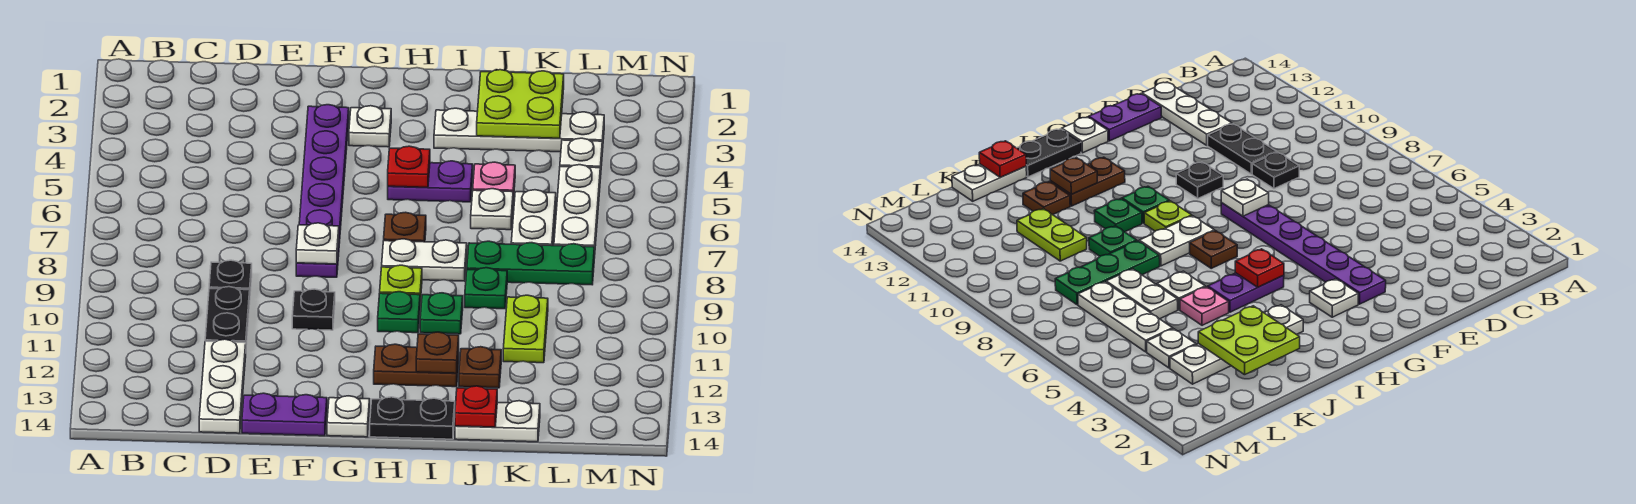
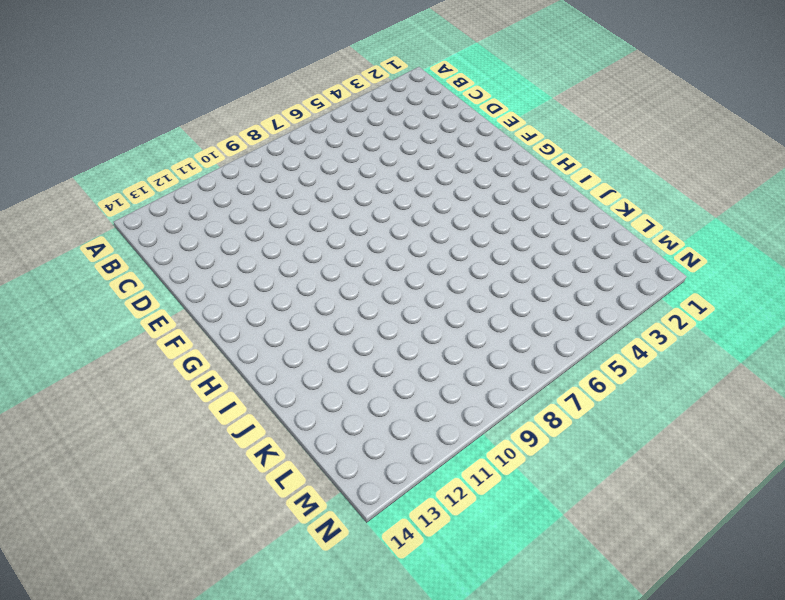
none -> black 1x1 plate [209,260,252,291]
none -> black 1x2 plate [205,287,250,345]
none -> white 1x3 plate [199,339,246,433]
none -> purple 1x2 plate [242,393,327,436]

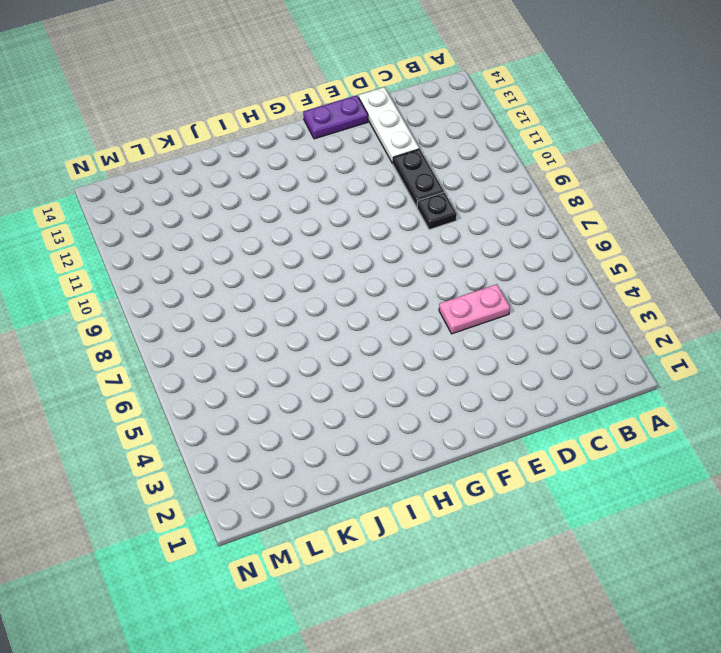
pink 1x2 plate [439,284,510,334] -> none
none -> purple 1x6 plate [296,105,349,277]
none -> black 1x1 plate [292,289,335,330]
none -> white 1x1 plate [349,106,391,147]
none -> white 1x1 plate [327,396,370,437]

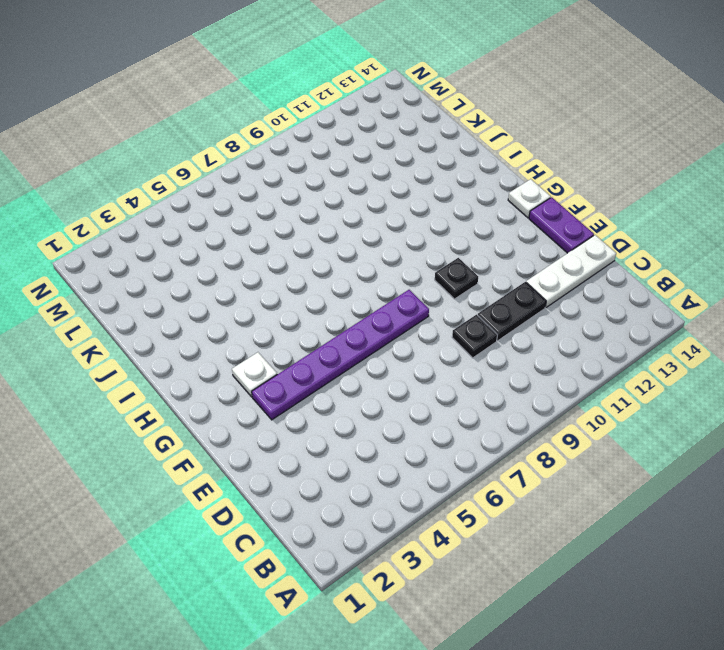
none -> purple 1x2 plate [388,161,473,202]
none -> brown 1x1 plate [384,212,426,242]
none -> white 1x2 plate [382,239,467,281]
none -> lime 1x1 plate [380,265,422,302]

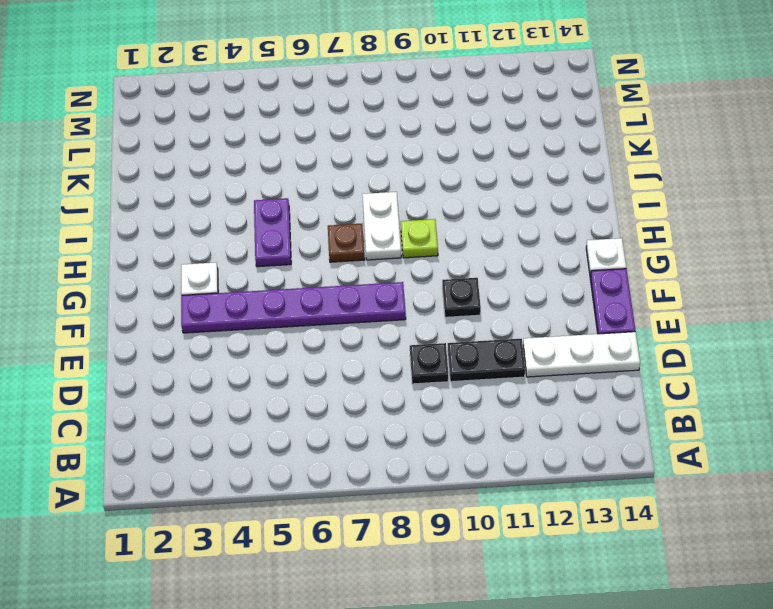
none -> green 1x1 plate [378,292,420,333]
none -> brown 1x2 plate [374,344,459,387]
none -> black 1x2 plate [370,397,455,439]
none -> white 1x4 plate [434,108,604,152]

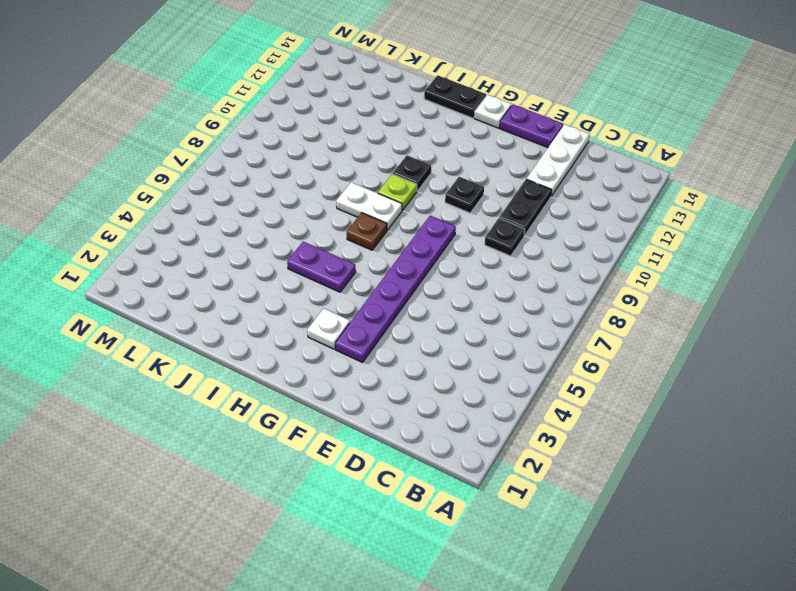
black 1x1 plate [393,156,431,191] -> green 1x1 plate [378,292,420,333]
none -> brown 1x2 plate [374,344,459,387]
none -> white 1x4 plate [434,108,604,152]
none -> green 1x1 plate [420,293,463,334]
none -> pink 1x1 plate [473,162,515,200]

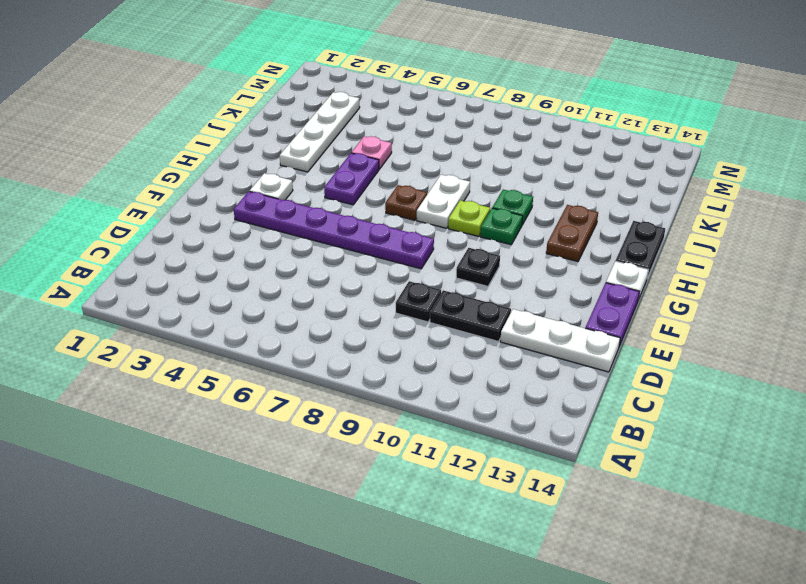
none -> white 1x1 plate [471,189,513,230]
none -> green 1x3 plate [467,241,594,285]
none -> green 1x1 plate [465,268,507,309]
none -> brown 1x1 plate [459,347,501,388]

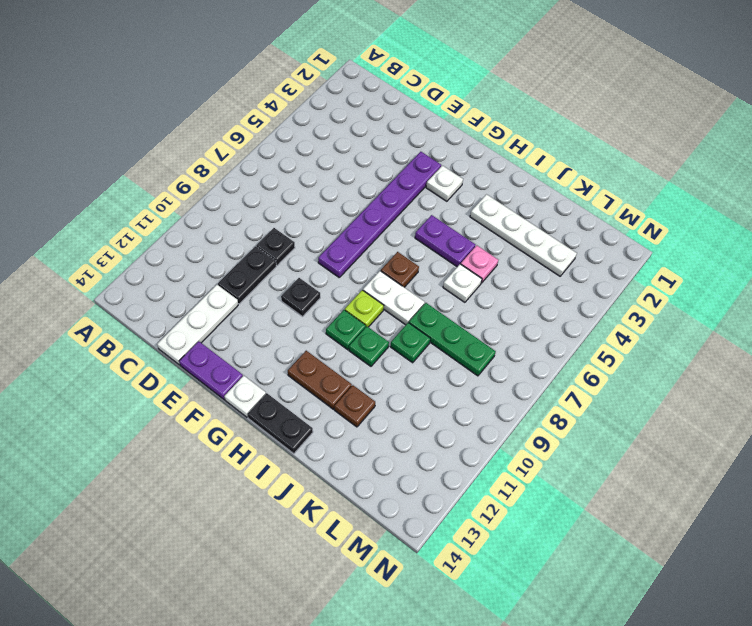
none -> white 1x2 plate [455,401,540,442]
none -> white 1x2 plate [511,190,556,246]
none -> lime 1x2 plate [503,295,548,363]
none -> white 1x1 plate [560,138,602,179]

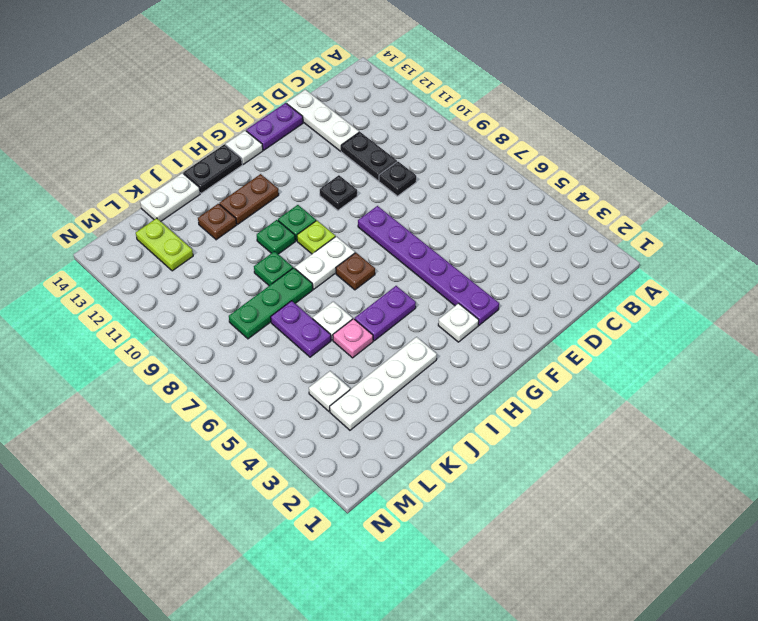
purple 1x2 plate [271,301,331,357] -> white 1x2 plate [511,190,556,246]
lime 1x2 plate [136,218,193,271] -> lime 1x2 plate moved to [503,295,548,363]
none -> white 1x3 plate [554,165,600,258]
none -> white 1x1 plate [296,223,339,264]
none -> red 1x1 plate [388,146,430,187]
none -> brown 1x1 plate [416,332,459,373]

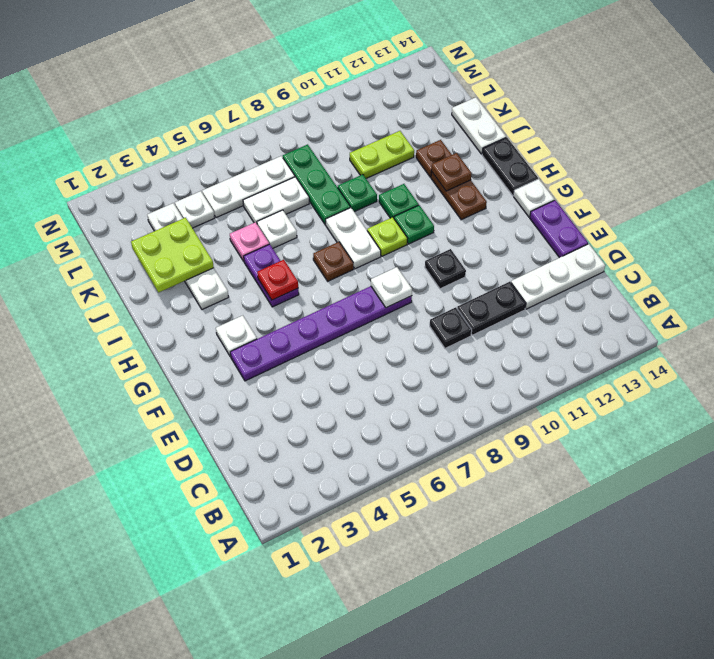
none -> red 1x1 plate [455,386,497,427]

